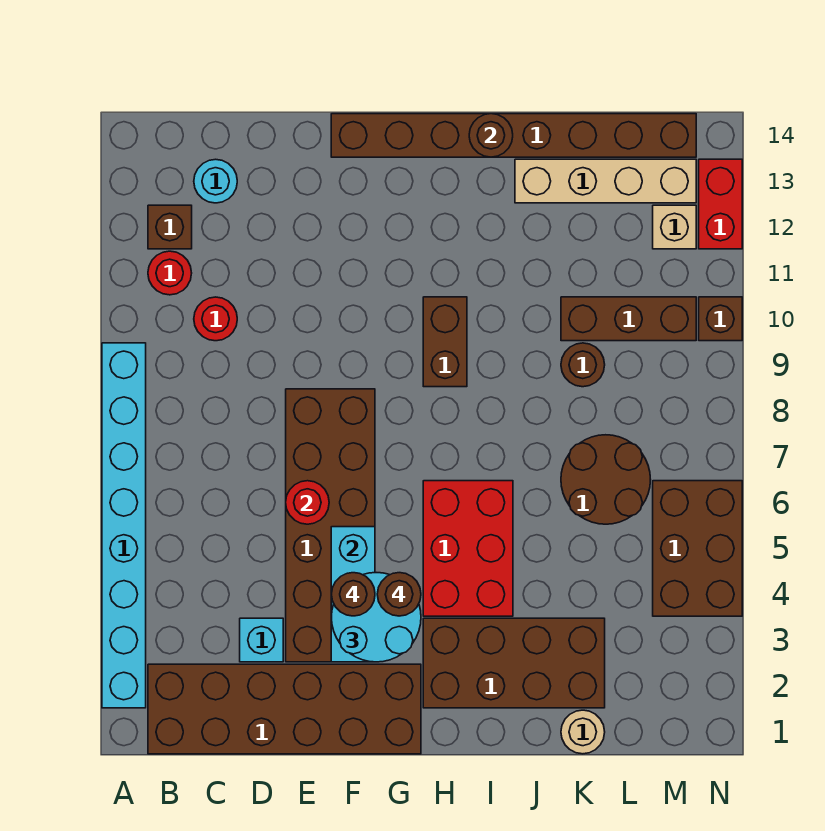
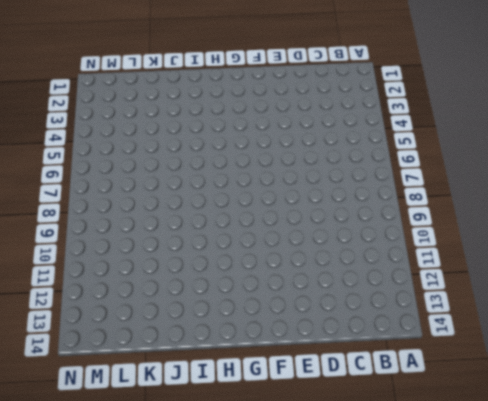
none -> cyan 1x8 brick [102,343,146,708]
none -> brown 2x6 brick [148,664,421,754]
none -> red 1x1 round brick [148,251,192,295]

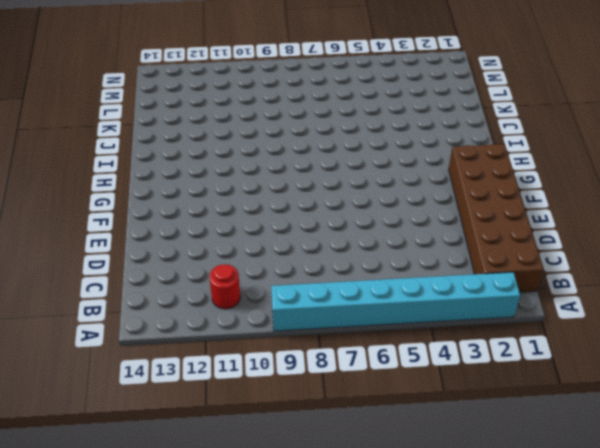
none -> brown 1x1 brick [148,205,192,249]
none -> red 1x1 round brick [194,297,237,341]
none -> cyan 1x1 round brick [194,159,237,203]

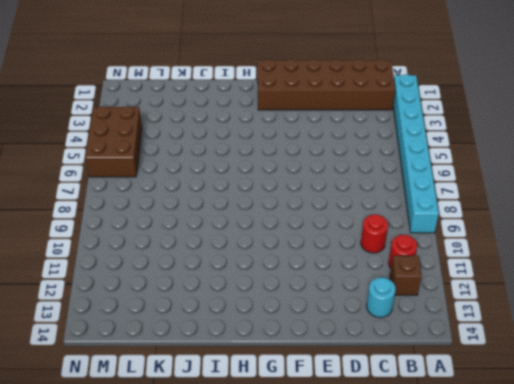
none -> cyan 1x1 brick [240,618,283,662]
none -> brown 2x6 brick [286,389,375,662]
none -> brown 1x8 brick [331,114,696,157]

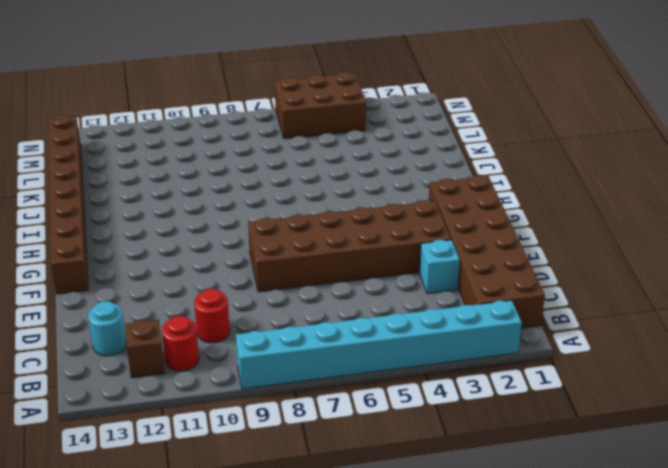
none -> brown 2x4 brick [423,618,605,708]
none -> red 2x3 brick [423,481,513,616]
none -> brown 1x2 brick [423,297,467,387]

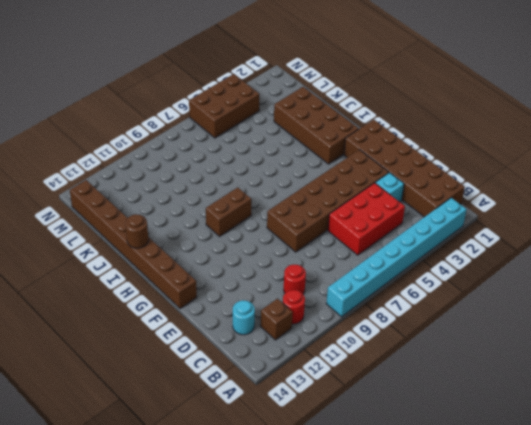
red 2x3 brick [328,183,405,255] -> red 2x3 brick moved to [423,481,513,616]
none -> tan 1x4 brick [515,159,696,203]
none -> tan 1x1 round brick [561,710,605,754]
none -> brown 2x2 round brick [561,435,651,524]

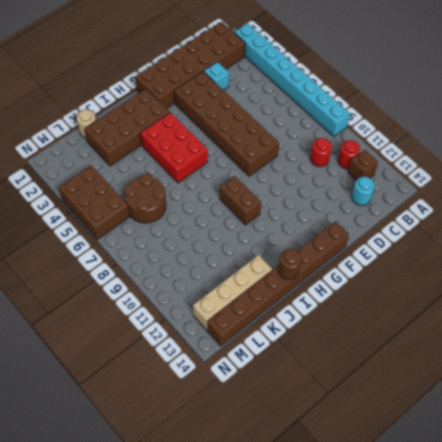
none -> brown 1x1 round brick [561,343,605,387]
none -> brown 1x3 brick [561,297,696,341]
none -> tan 1x1 brick [653,205,696,249]

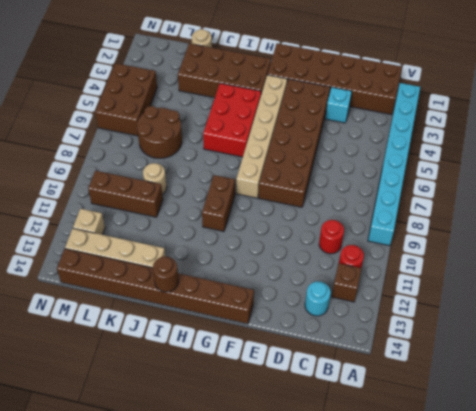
tan 1x6 brick [236,75,287,198] -> none
tan 1x1 round brick [143,163,166,194] -> brown 1x1 round brick [561,343,605,387]
none -> brown 1x1 brick [699,297,742,341]
none -> red 1x2 brick [699,159,742,249]
none -> red 1x1 round brick [286,481,329,524]

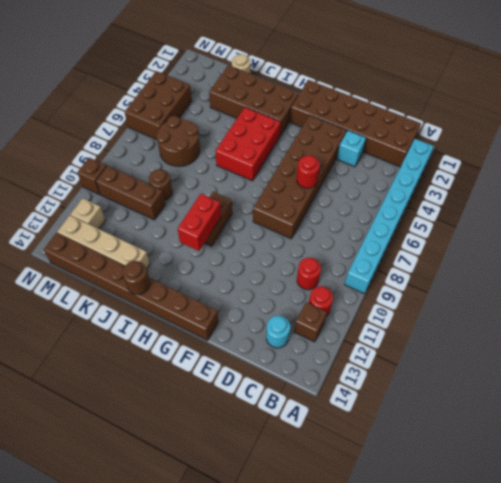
red 1x2 brick [178,194,221,251] -> red 1x2 brick moved to [699,159,742,249]
none -> cyan 1x3 brick [331,527,375,662]
none -> cyan 2x2 round brick [331,573,421,662]
none -> brown 1x1 round brick [331,573,375,616]

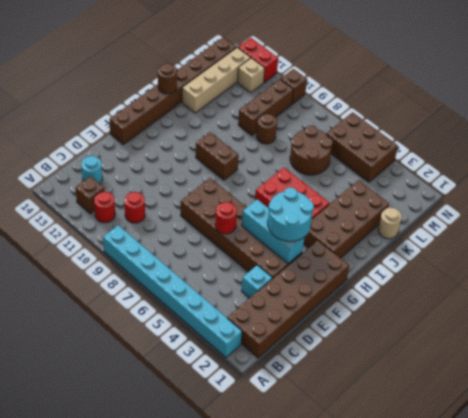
none -> brown 1x1 round brick [331,573,375,616]
none -> brown 1x1 round brick [377,573,421,616]

